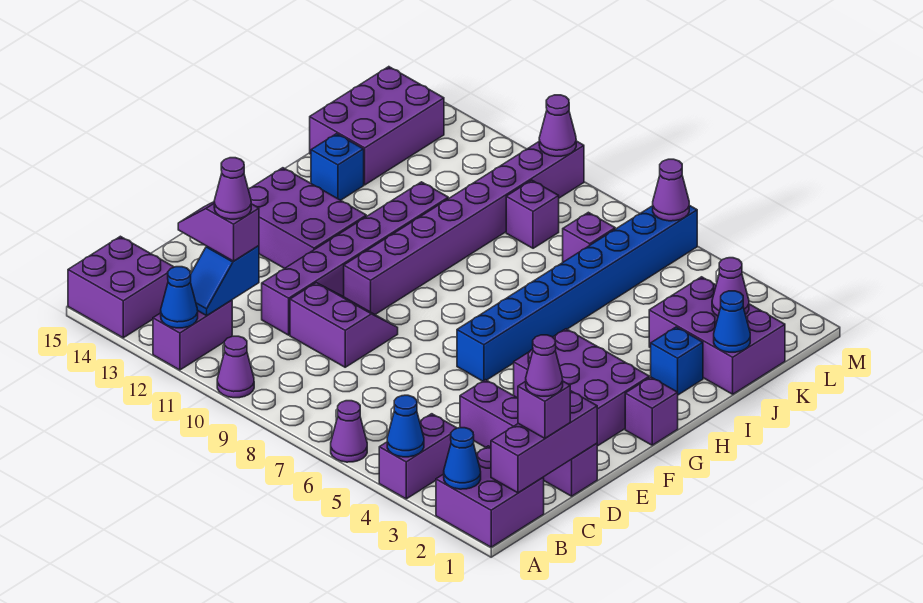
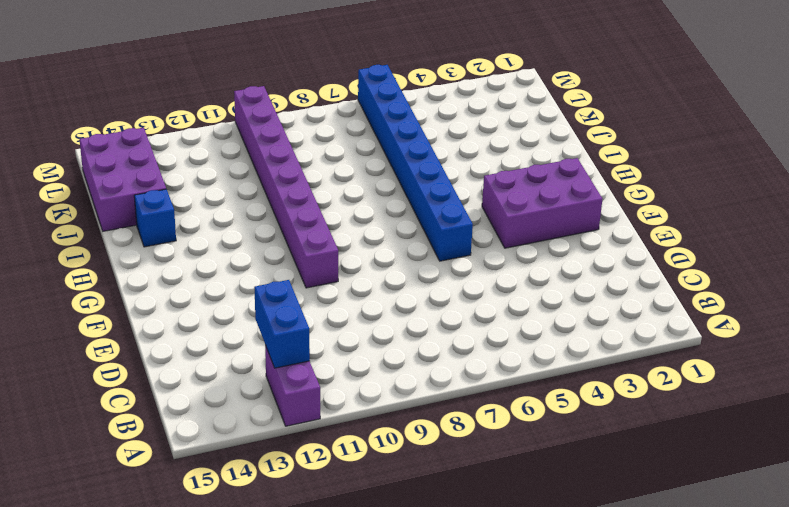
blue 1x2 brick [254,280,310,368] -> blue 1x2 slope [190,246,259,316]
none -> purple 2x2 brick [436,446,544,547]
none -> purple 1x2 brick [379,414,457,499]
none -> purple 1x1 cone [331,401,367,462]
none -> purple 1x1 cone [217,336,254,398]

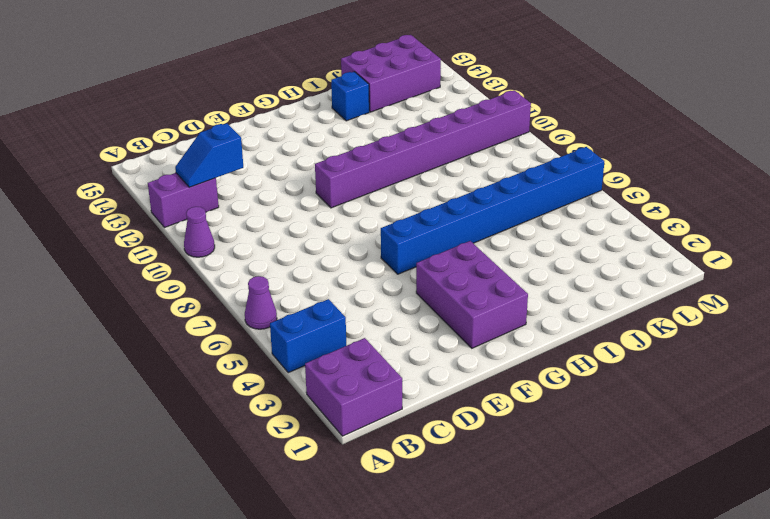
blue 1x2 brick [270,299,346,373] -> purple 1x2 brick [379,414,457,499]
none -> purple 2x2 brick [68,236,174,338]
none -> purple 1x4 brick [460,380,597,496]
none -> purple 2x2 slope [290,283,398,367]
none -> purple 1x6 brick [262,182,448,335]

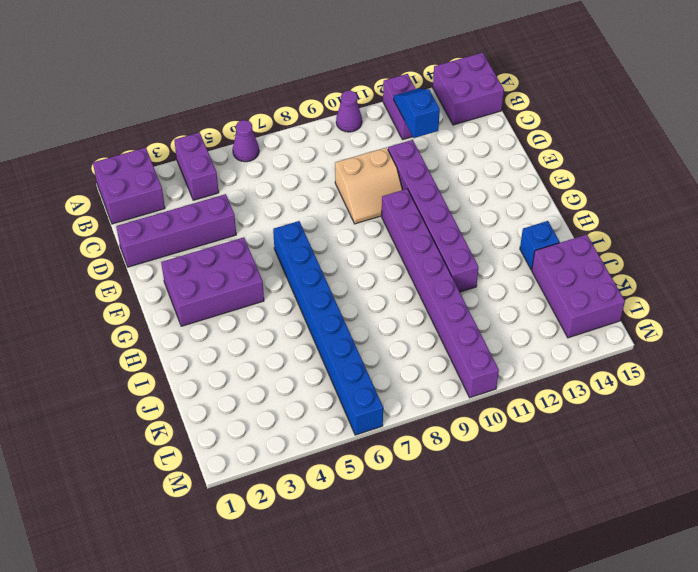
tan 2x2 slope [335,147,402,224] -> purple 2x2 slope [290,283,398,367]
none -> purple 2x3 brick [248,168,366,268]
none -> purple 1x1 brick [625,377,678,445]
none -> blue 1x1 brick [651,327,703,395]
none -> purple 2x3 brick [649,277,785,394]

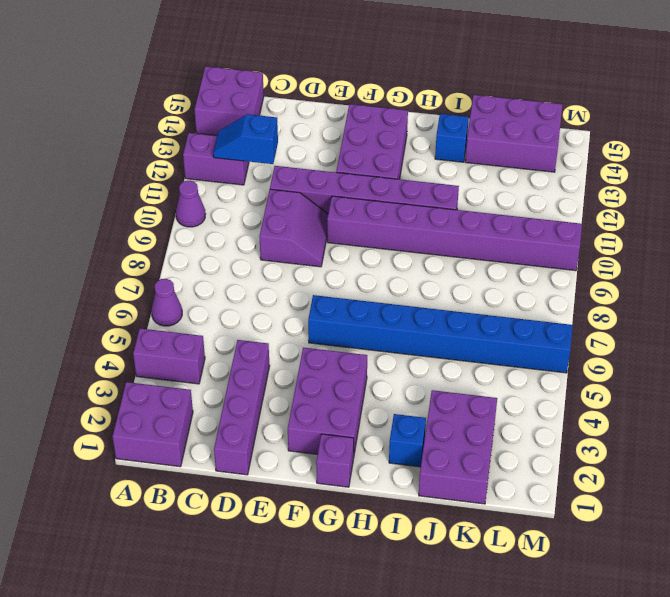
none -> purple 1x1 brick [563,212,615,262]
none -> purple 1x1 brick [506,180,559,248]
none -> blue 1x1 cone [444,428,481,489]
none -> blue 1x1 cone [387,395,424,457]

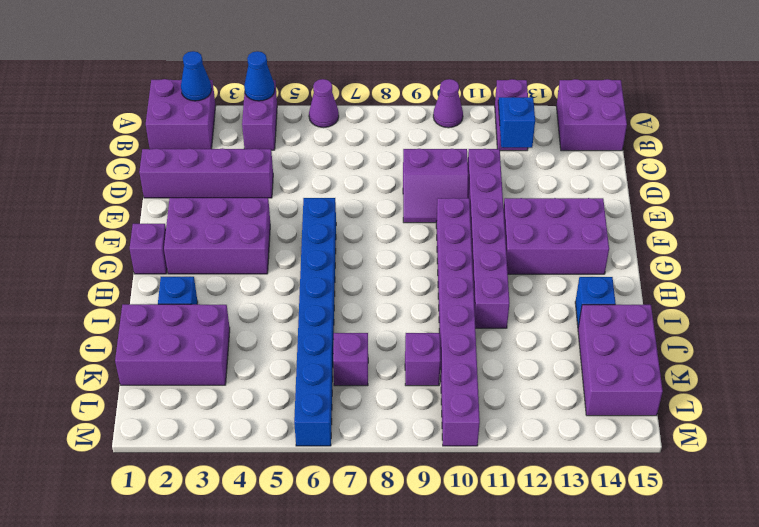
none -> blue 1x1 cone [161,267,198,328]
none -> purple 1x3 brick [491,391,597,493]
none -> blue 1x1 cone [714,291,750,352]
none -> purple 1x1 cone [712,258,749,316]

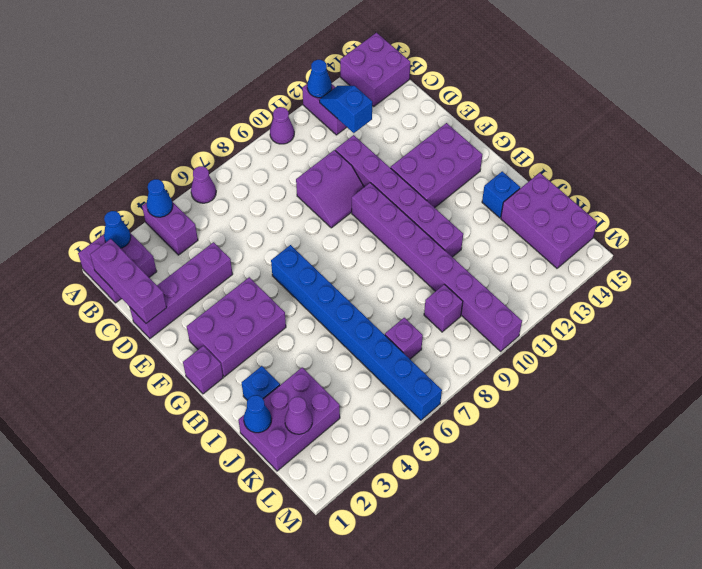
none -> purple 1x1 cone [653,159,689,221]
none -> purple 1x1 cone [539,95,576,156]
none -> purple 1x1 brick [518,381,570,438]
none -> purple 1x2 slope [178,202,259,261]

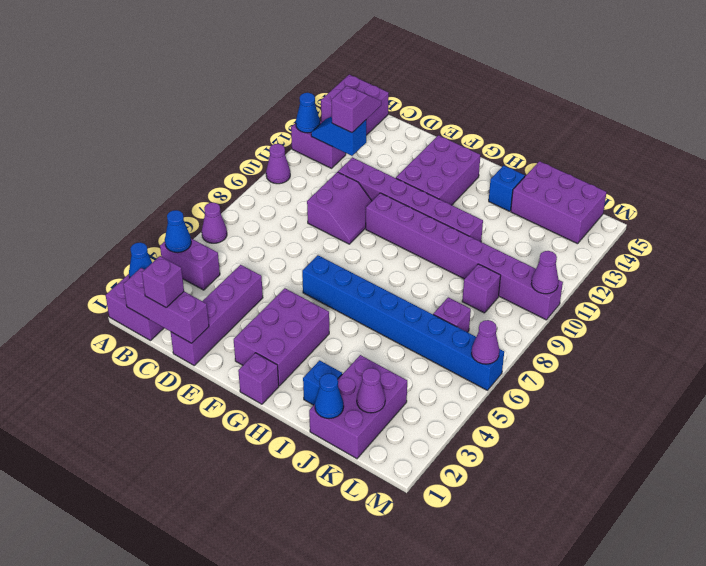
none -> purple 1x1 cone [526,335,563,396]
none -> purple 1x1 cone [214,158,251,219]

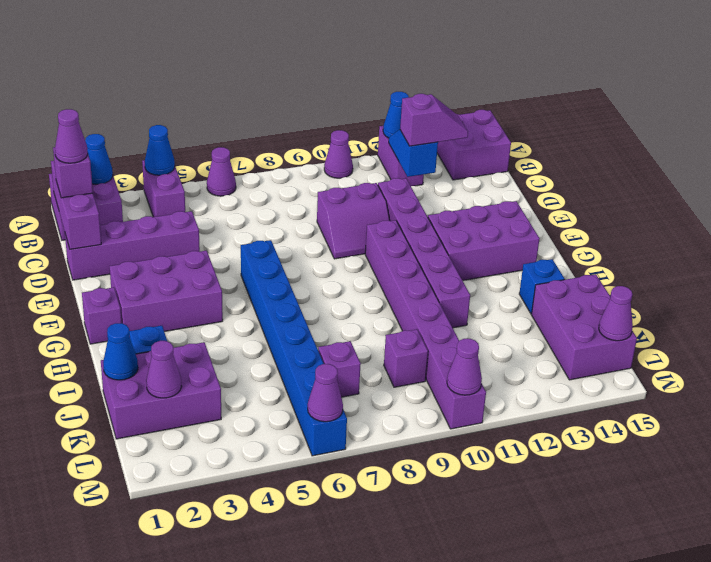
purple 1x1 cone [599,286,633,341] -> purple 1x1 cone moved to [214,158,251,219]

